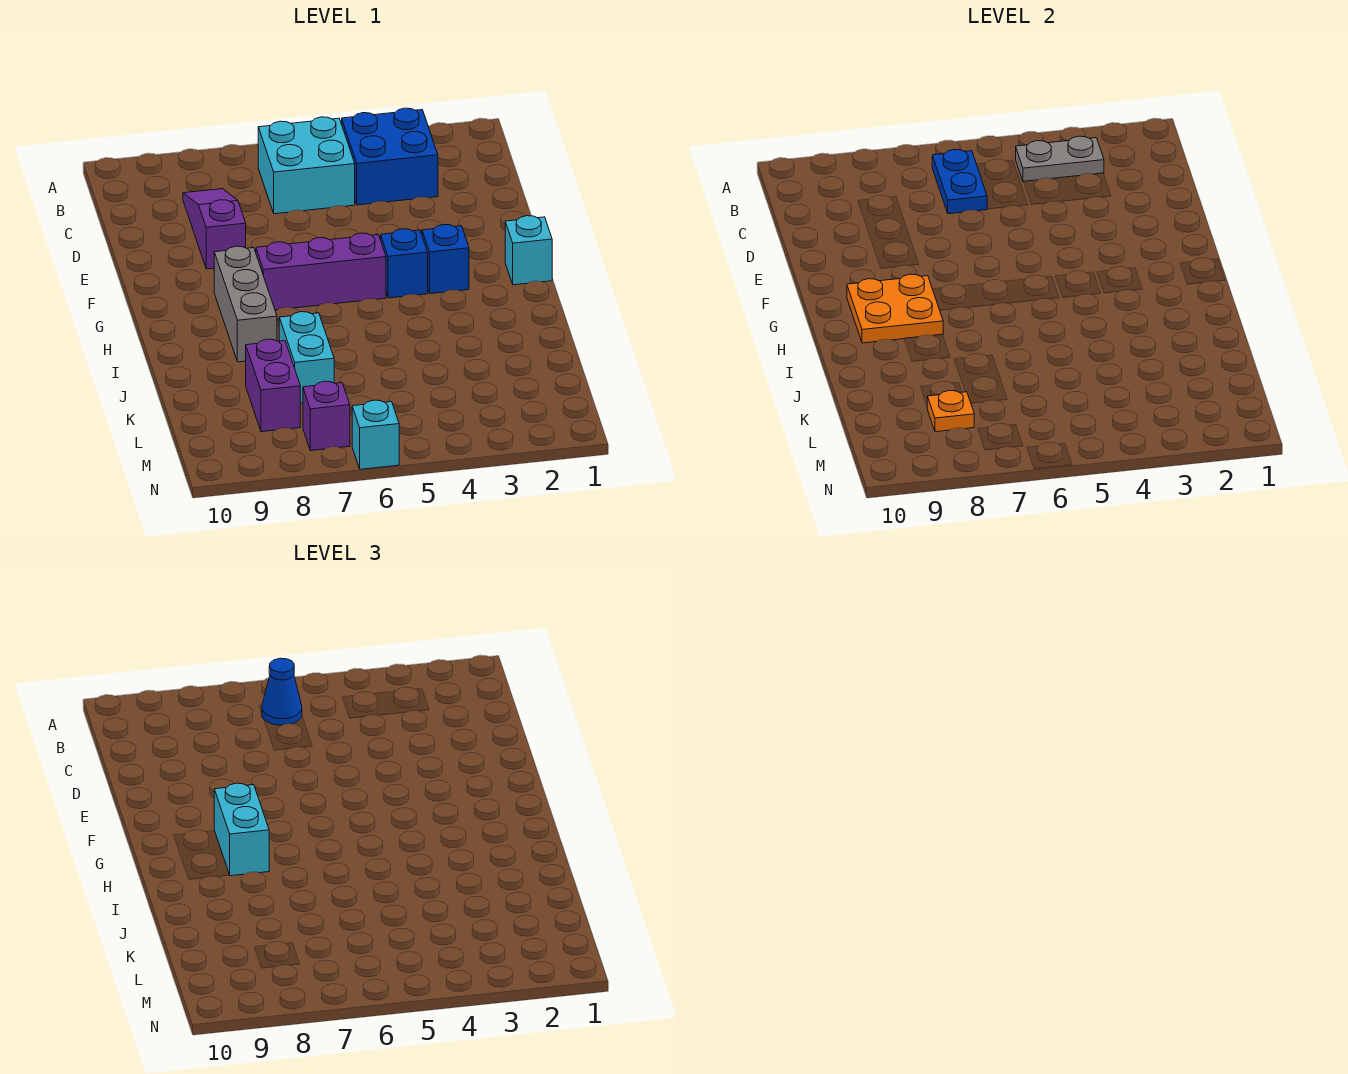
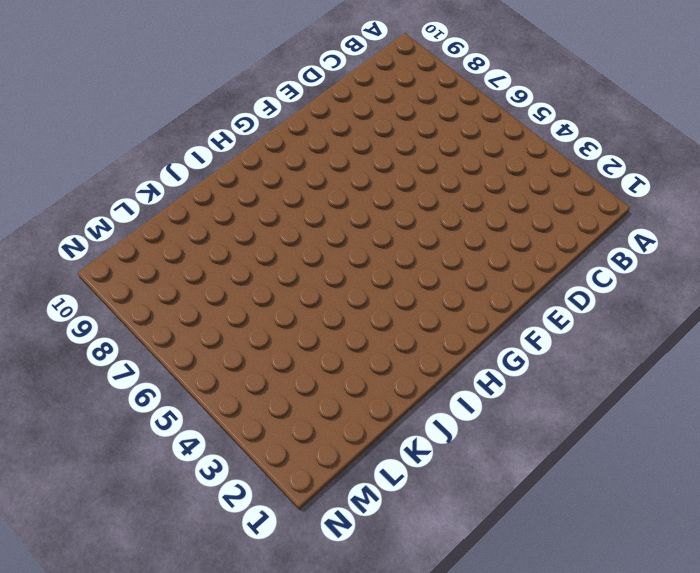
none -> blue 2x2 brick [342,108,438,205]
none -> cyan 2x2 brick [258,117,355,214]
none -> purple 1x3 slope [183,189,246,269]

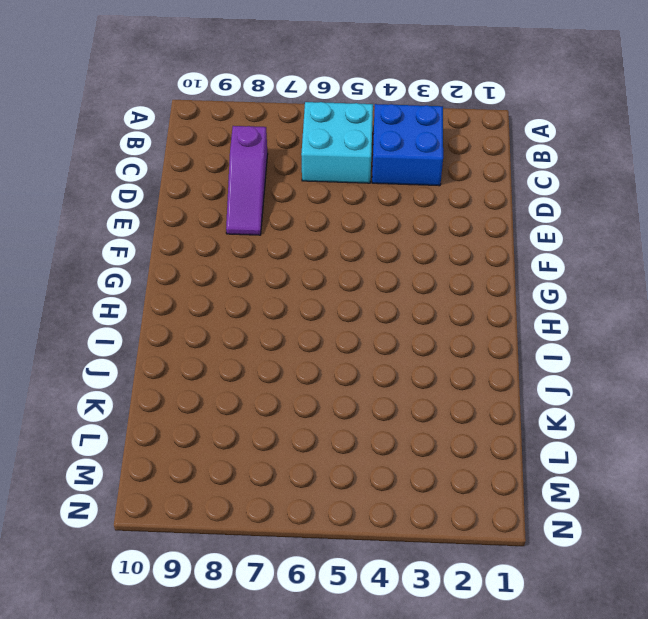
purple 1x3 slope [226,126,268,235] -> purple 1x3 slope turned to [183,189,246,269]
none -> cyan 1x1 brick [505,216,552,285]
none -> blue 1x1 brick [422,225,469,294]
none -> blue 1x1 brick [381,229,428,298]

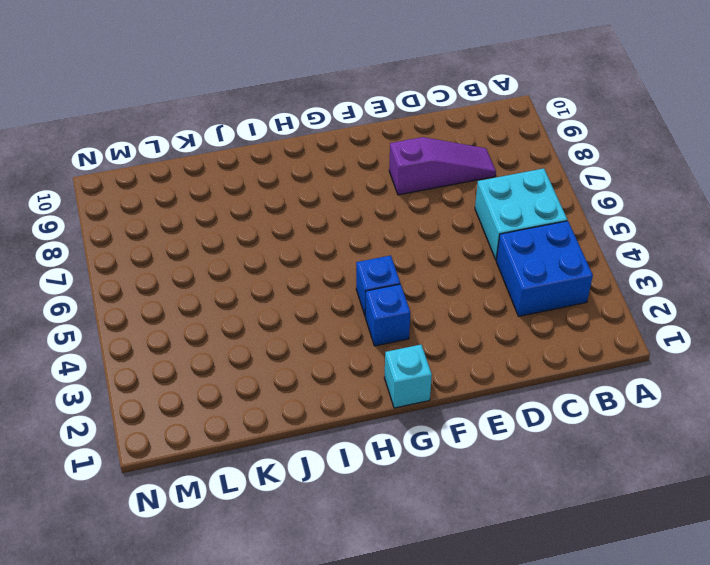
none -> purple 1x3 brick [256,233,386,310]
none -> grey 1x3 brick [214,246,277,362]
none -> cyan 1x2 brick [279,312,334,404]

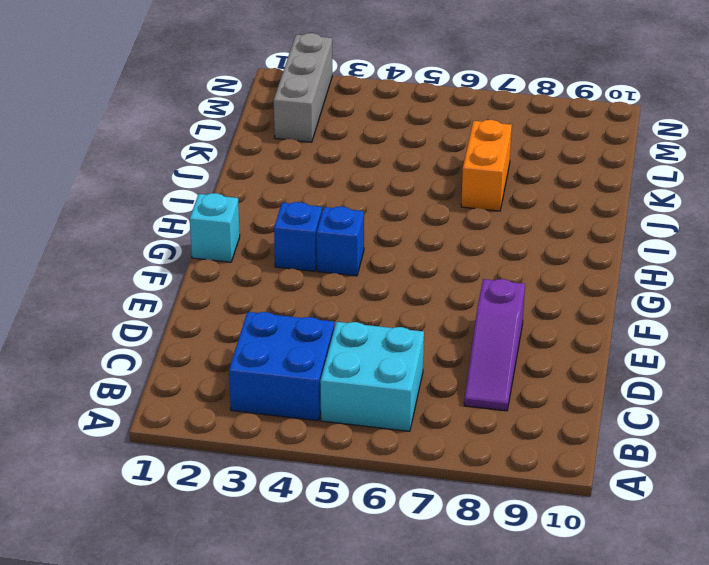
orange 1x2 brick [461,120,512,211] -> cyan 1x2 brick [279,312,334,404]
grey 1x3 brick [274,33,332,142] -> grey 1x3 brick moved to [214,246,277,362]
none -> purple 1x3 brick [256,233,386,310]
none -> purple 1x2 brick [246,339,300,432]
none -> purple 1x1 brick [303,381,350,451]

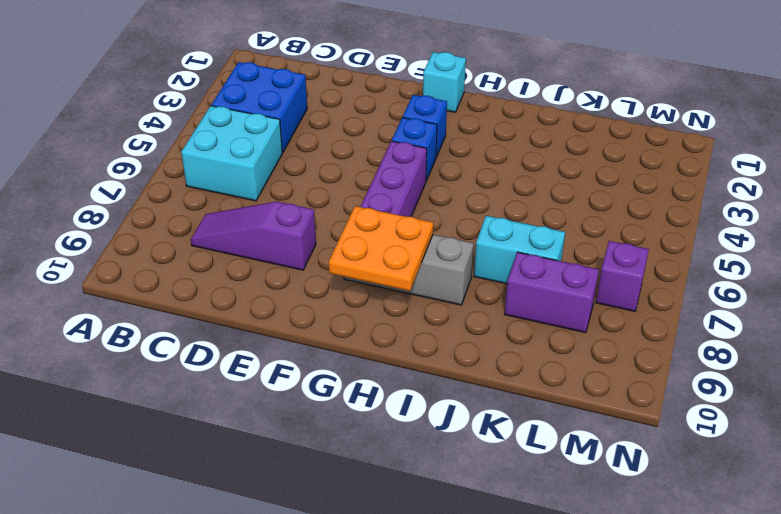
none -> cyan 1x1 brick [352,400,399,469]
none -> grey 1x2 plate [1016,136,1104,182]
none -> blue 1x2 plate [932,149,987,214]

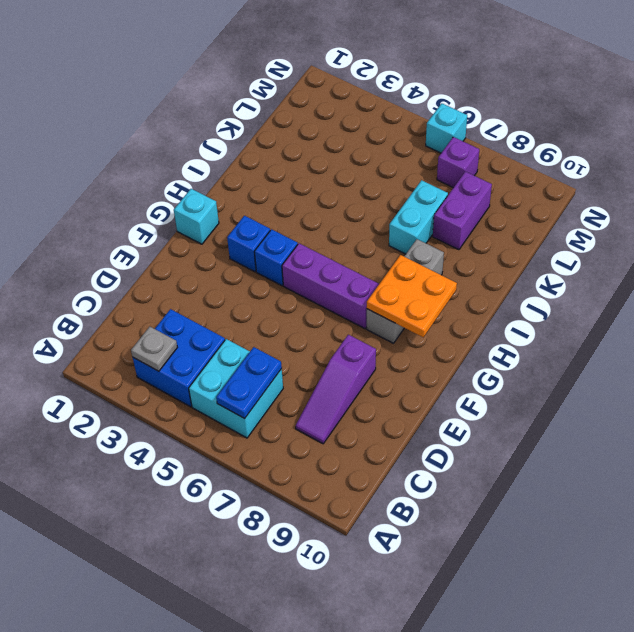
grey 1x1 plate [131,327,177,371] -> grey 1x2 plate [1016,136,1104,182]
none -> orange 1x1 plate [927,391,974,432]
none -> blue 1x1 cone [262,658,302,725]
none -> cyan 1x2 brick [214,783,269,876]

